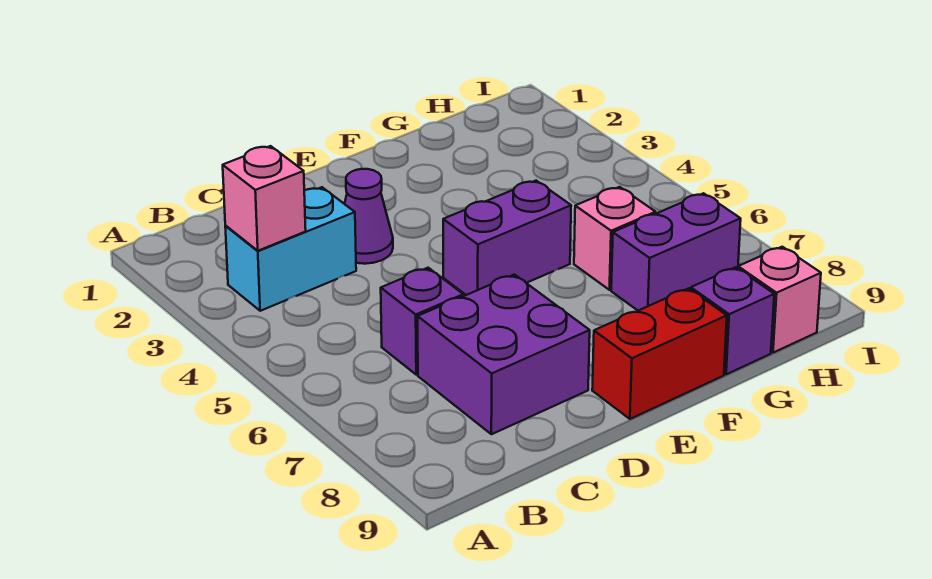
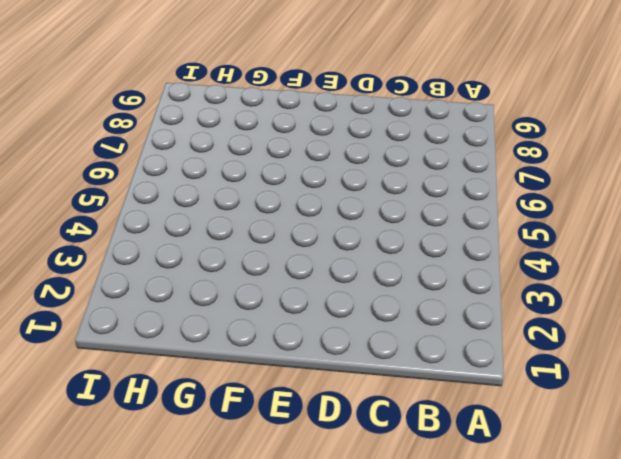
none -> cyan 1x2 brick [225,187,356,311]
none -> purple 1x1 brick [381,268,463,375]

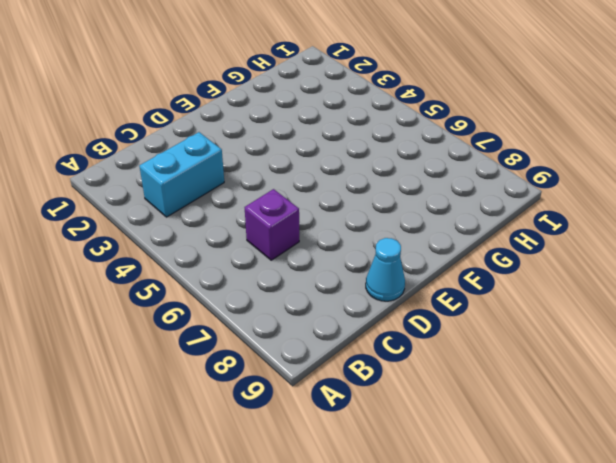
cyan 1x1 cone [366,238,405,301] -> none
none -> purple 2x2 brick [417,275,590,434]
none -> purple 1x1 cone [345,169,393,264]

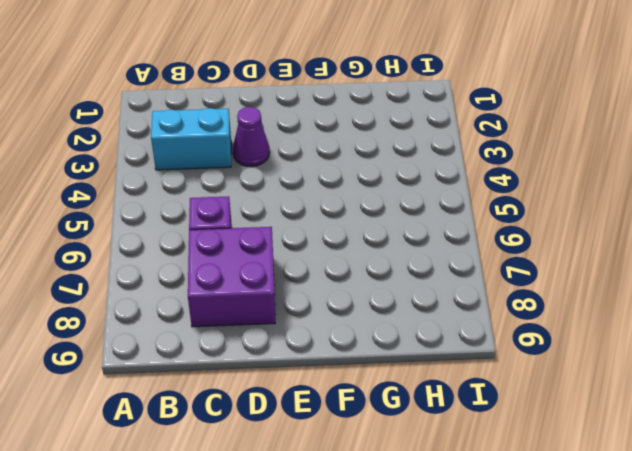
none -> purple 1x2 brick [443,181,571,295]
none -> red 1x2 brick [592,288,727,419]

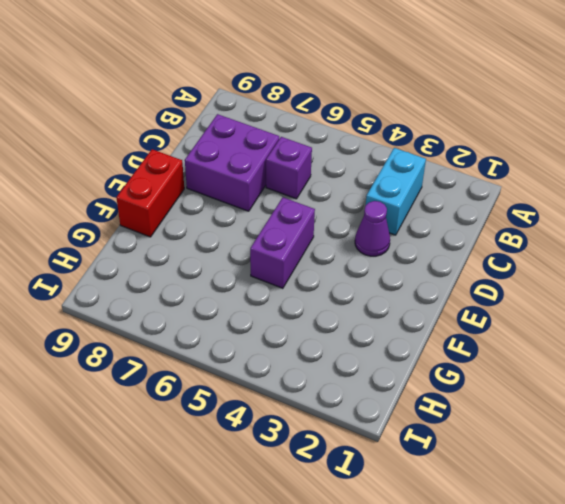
none -> pink 1x1 brick [574,187,656,290]
none -> purple 1x2 brick [611,193,741,311]

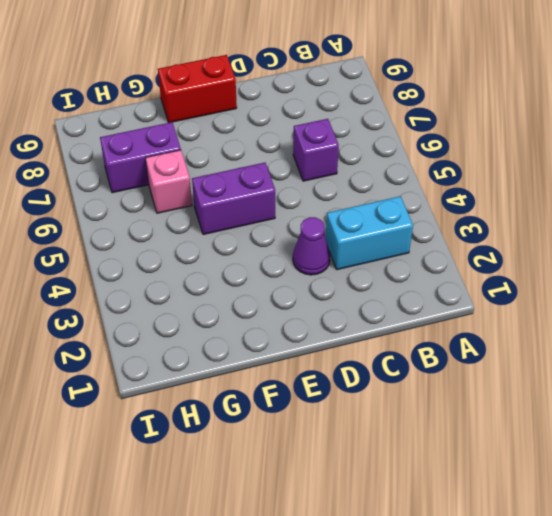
none -> purple 2x2 brick [417,275,590,434]
none -> purple 1x1 brick [691,267,774,374]

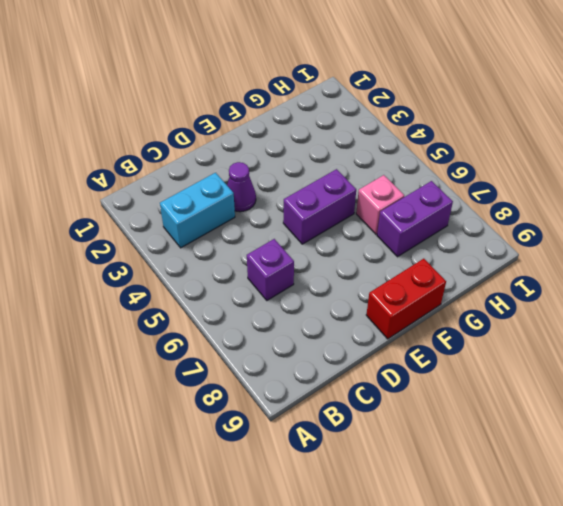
none -> purple 2x2 brick [417,275,590,434]
none -> purple 1x1 brick [691,267,774,374]

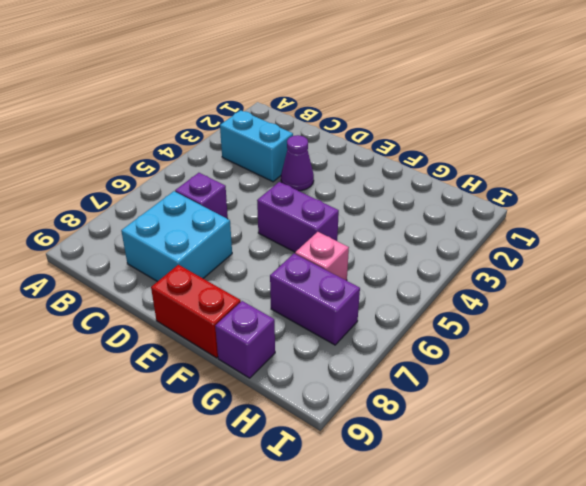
cyan 2x2 brick [121,191,232,282] -> purple 2x2 brick [417,275,590,434]
none -> pink 1x1 brick [738,247,821,353]
none -> pink 1x1 brick [223,146,306,251]

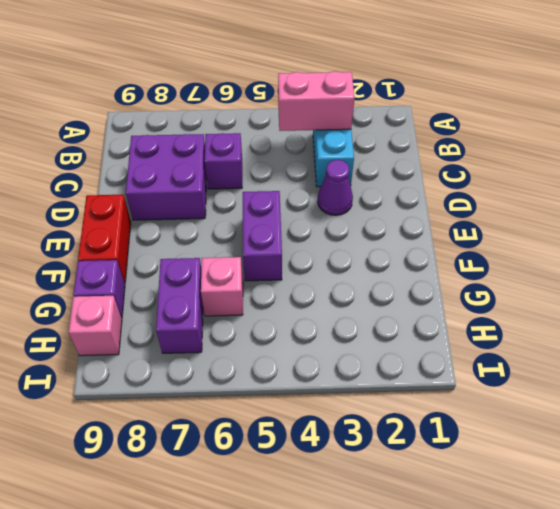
pink 1x2 brick [278,71,355,131] -> pink 1x1 brick [223,146,306,251]

